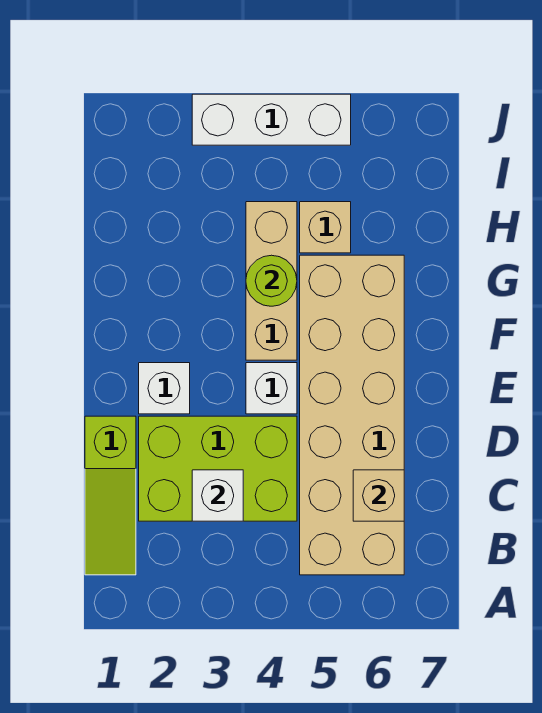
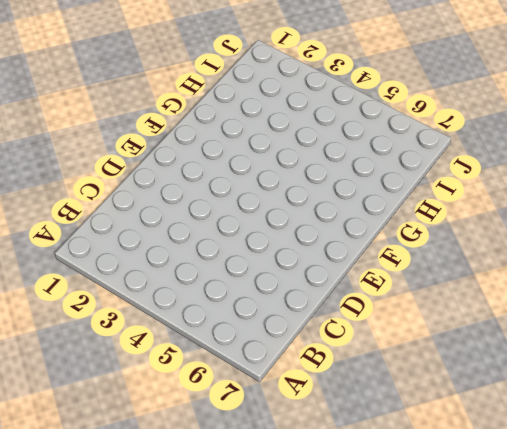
none -> lime 1x3 slope [85,416,136,575]
none -> tan 2x6 brick [300,255,404,575]

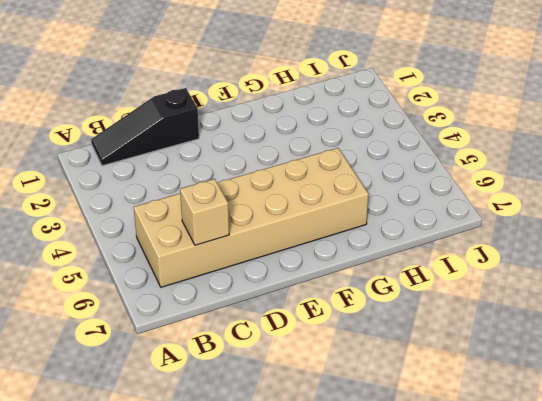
black 1x3 slope [91,88,199,166] -> lime 1x3 slope [85,416,136,575]
none -> lime 2x3 brick [139,416,297,521]
none -> white 1x1 brick [139,363,190,414]

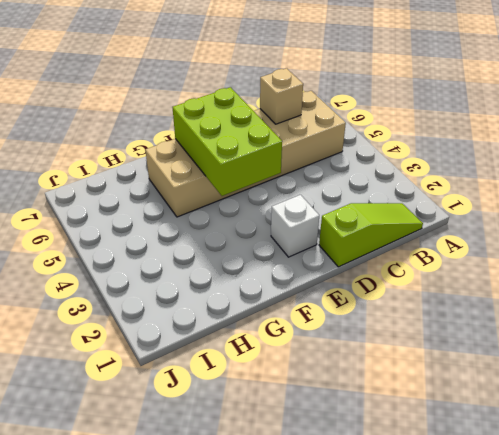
lime 2x3 brick [173,87,282,196] -> lime 2x3 brick moved to [139,416,297,521]
none -> white 1x1 brick [246,363,297,414]
none -> tan 1x3 brick [246,202,297,360]

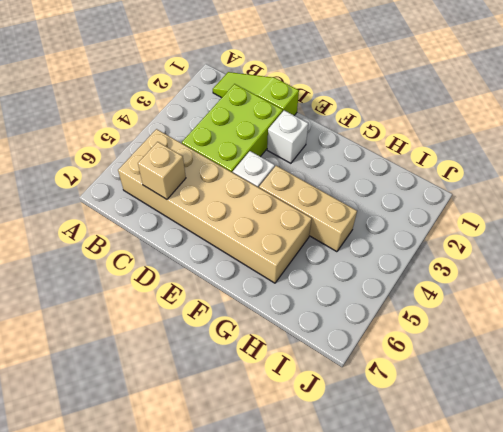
none -> tan 1x1 brick [300,202,351,253]
none -> white 1x3 brick [192,94,351,145]

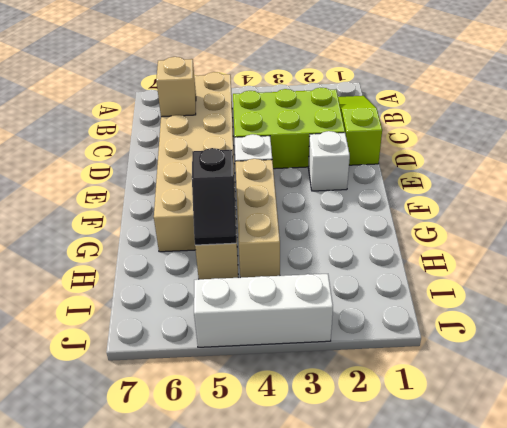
black 1x2 slope [192,148,236,245] -> none
none -> white 1x1 brick [192,470,243,521]
none -> lime 1x1 round brick [246,255,297,306]

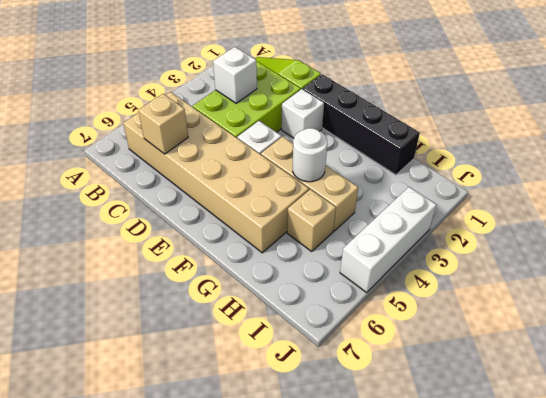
black 1x4 brick [303,74,420,175] -> none
white 1x1 round brick [293,128,327,182] -> lime 1x1 round brick [246,255,297,306]

